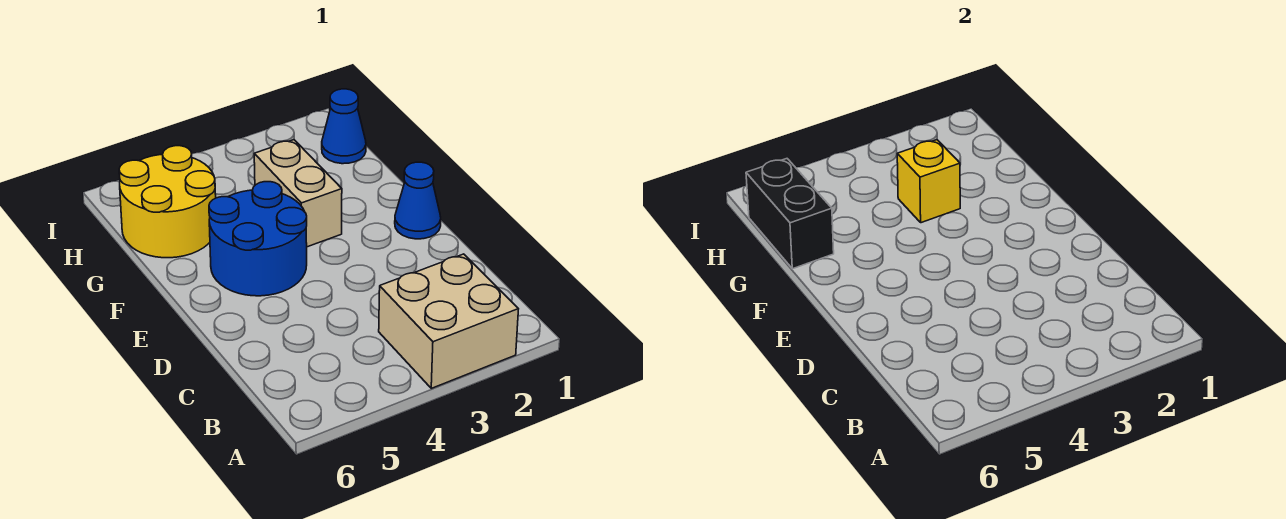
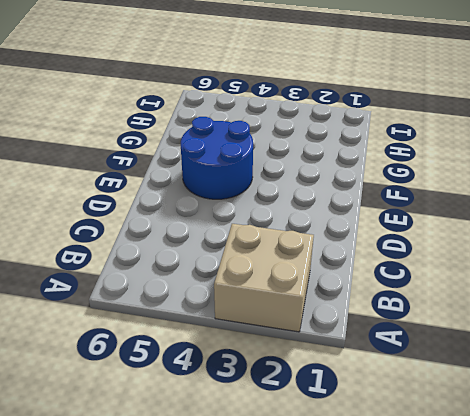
none -> blue 1x1 cone [395,162,441,239]
none -> tan 1x2 brick [254,140,342,247]

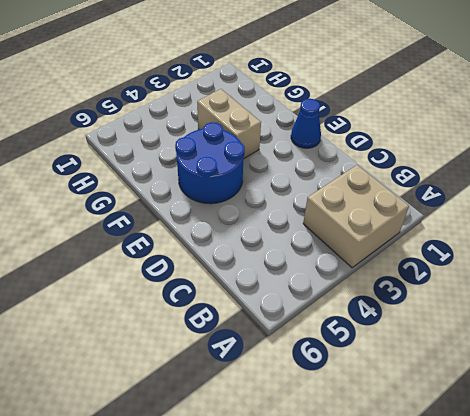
none -> yellow 2x2 round brick [119,146,216,258]
none -> blue 1x1 cone [322,89,366,164]

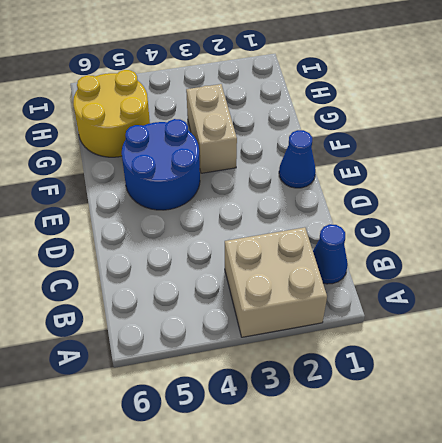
blue 1x1 cone [313,224,348,284] -> blue 1x1 cone moved to [322,89,366,164]
none -> yellow 1x1 brick [897,140,960,223]
none -> black 1x2 brick [746,159,834,269]

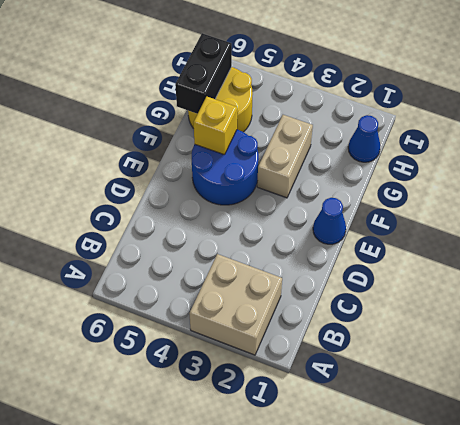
yellow 1x1 brick [194,97,237,155] -> yellow 1x1 brick moved to [897,140,960,223]

